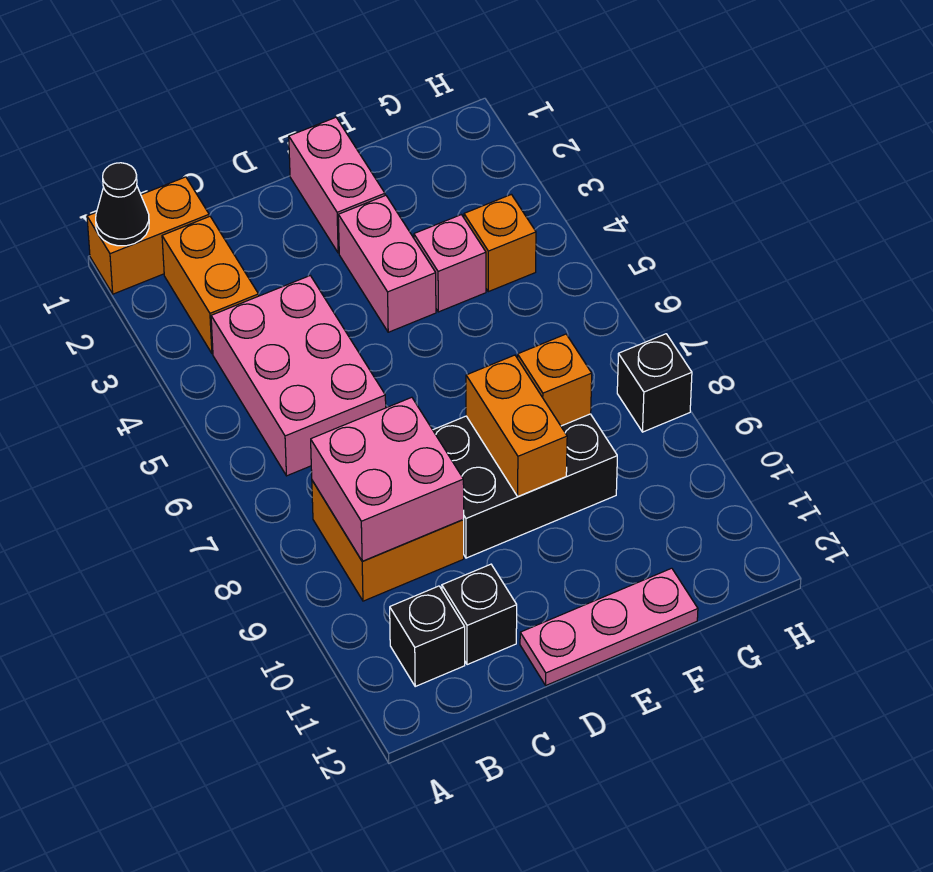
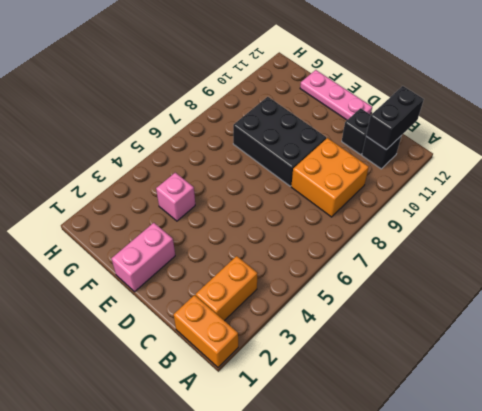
black 1x2 brick [366,86,424,150] -> none
none -> pink 2x3 brick [211,276,386,476]
none -> pink 1x2 brick [338,195,436,332]
none -> orange 1x1 brick [464,194,536,292]

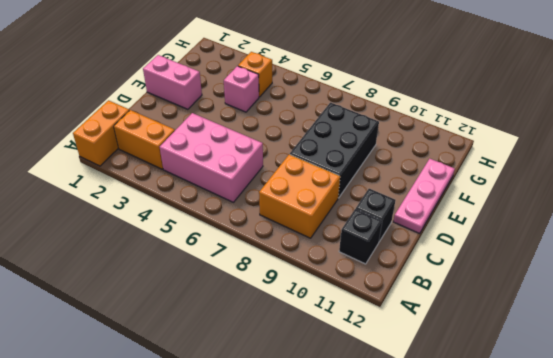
none -> pink 1x2 brick [338,195,436,332]
none -> black 1x1 brick [617,334,692,432]
none -> black 1x1 cone [96,163,149,246]

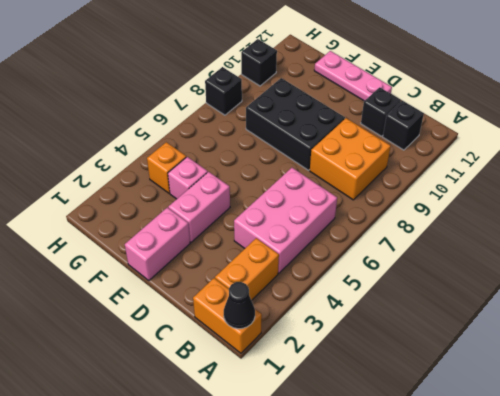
black 1x1 brick [241,39,277,86] -> none
none -> pink 2x2 brick [311,397,464,561]
none -> orange 1x2 brick [466,355,567,497]
none -> orange 1x1 brick [518,334,592,426]

